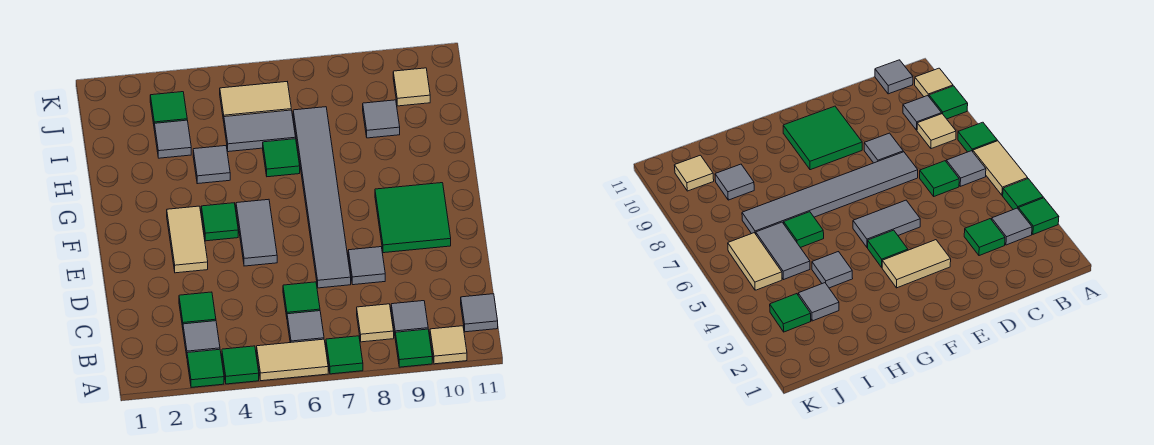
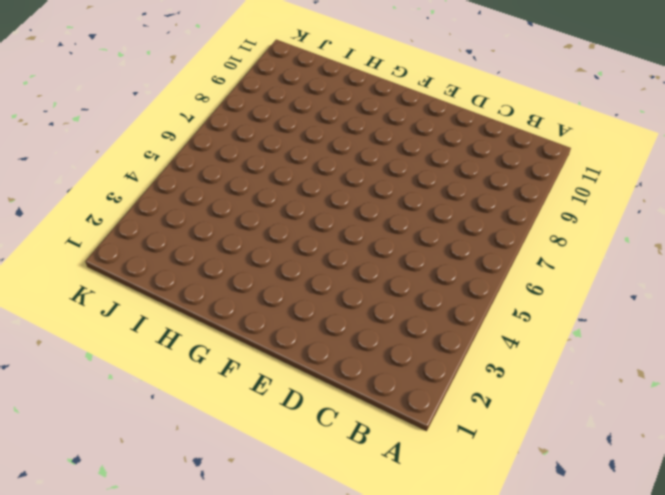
none -> green 1x1 tile [187,349,224,387]
none -> green 1x1 tile [222,346,259,384]
none -> tan 1x2 tile [257,339,328,381]

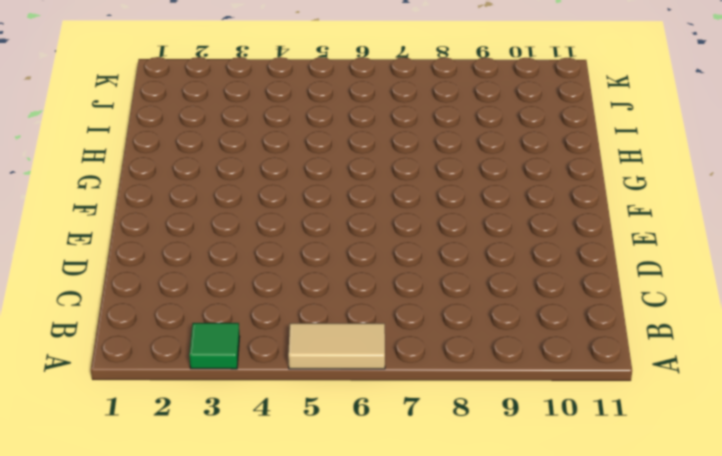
none -> green 1x1 tile [222,346,259,384]
none -> green 1x1 tile [326,336,363,374]
none -> green 1x1 tile [395,329,432,367]

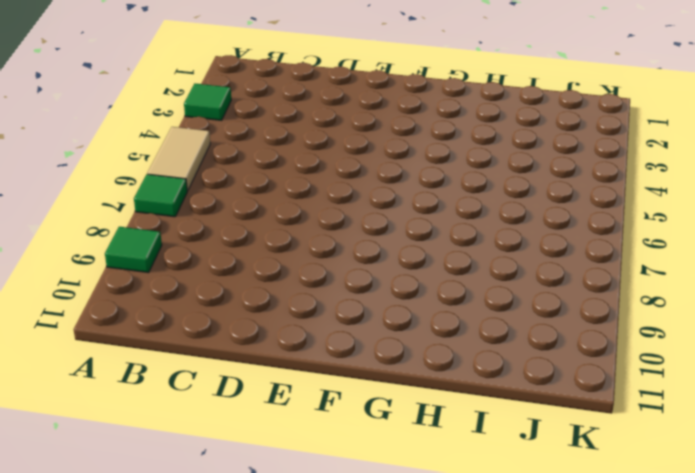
none -> green 1x1 tile [222,346,259,384]
none -> tan 1x1 tile [430,326,467,364]
none -> grey 1x1 tile [183,321,220,356]

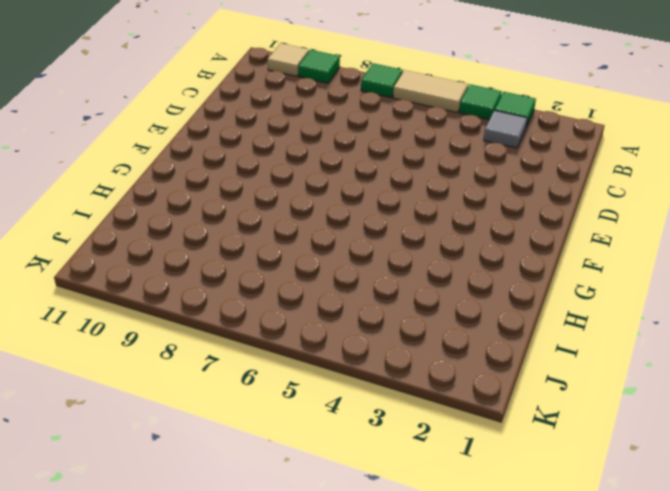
none -> grey 1x1 tile [287,311,324,343]
none -> tan 1x1 tile [357,304,394,342]
none -> grey 1x1 tile [391,301,428,334]

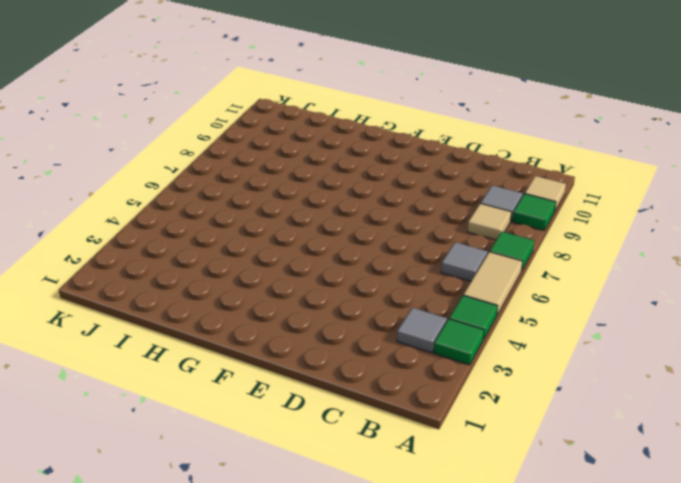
none -> grey 1x1 tile [461,294,498,332]
none -> green 1x1 tile [179,292,216,328]
none -> green 1x1 tile [283,282,320,317]

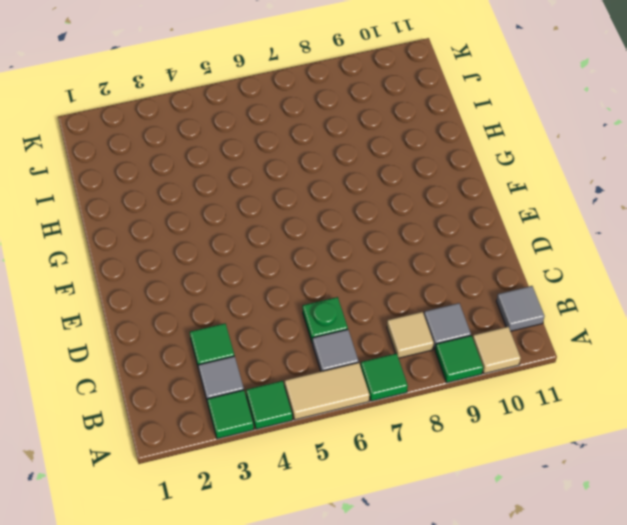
green 1x1 plate [302,297,348,343] -> green 1x1 tile [283,282,320,317]
none -> grey 1x6 tile [293,107,351,288]
none -> grey 1x1 tile [348,247,385,285]
none -> tan 1x2 tile [167,206,208,273]

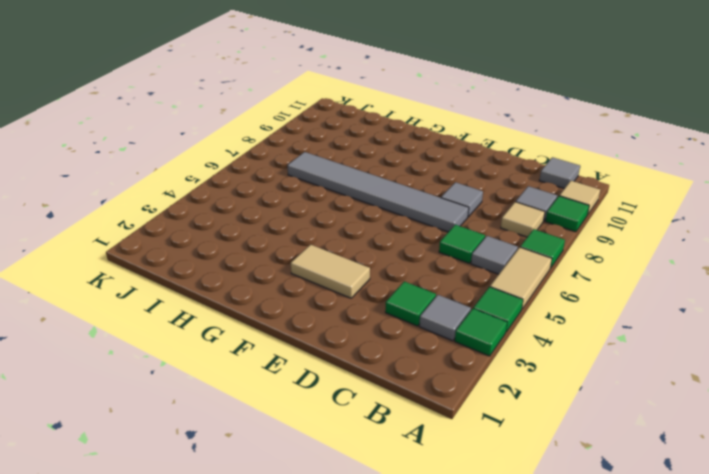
none -> grey 1x2 tile [236,199,277,266]
none -> green 2x2 tile [375,183,451,253]
none -> green 1x1 tile [201,203,238,241]

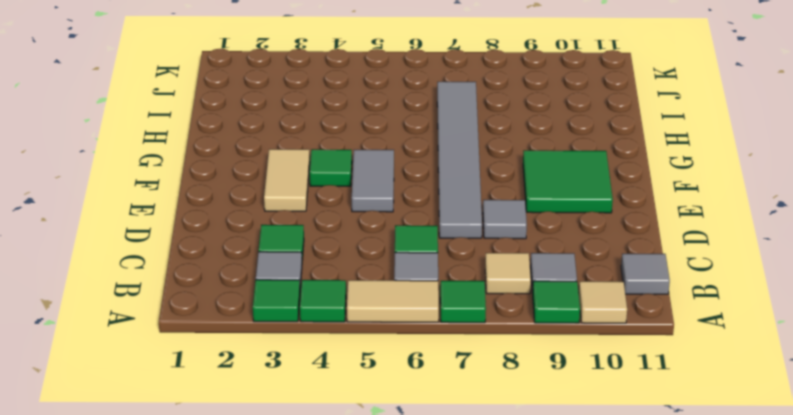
none -> grey 1x1 tile [193,146,230,184]
none -> green 1x1 tile [263,139,300,177]
none -> grey 1x1 tile [154,120,191,158]

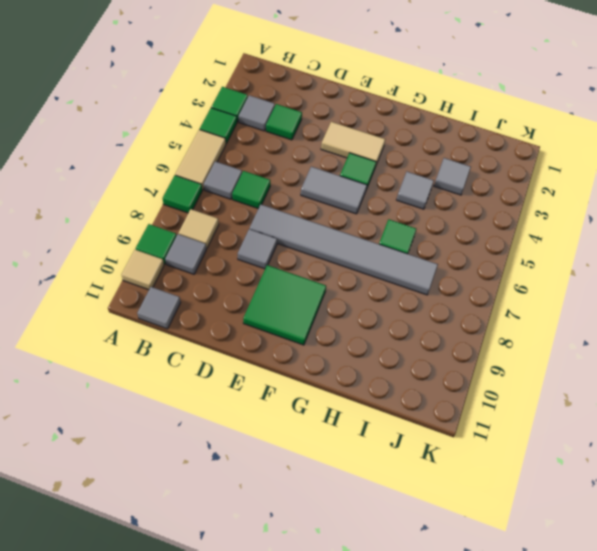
none -> grey 1x2 tile [224,110,296,152]
none -> grey 1x1 tile [363,100,400,138]
none -> green 1x1 tile [150,92,187,124]

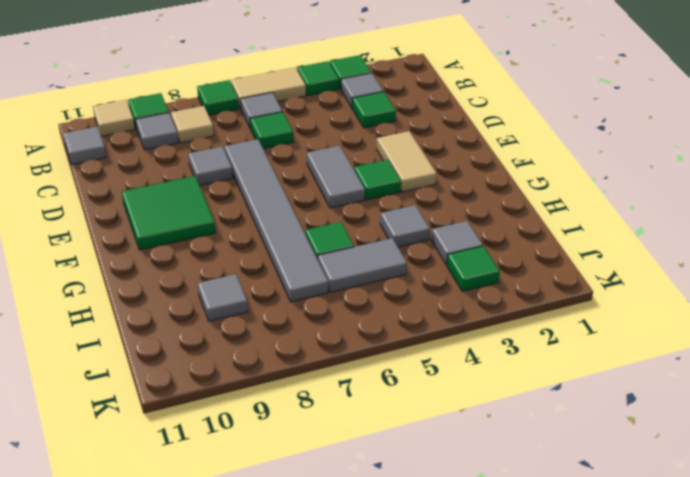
none -> tan 1x2 tile [220,82,291,121]
none -> tan 1x1 tile [393,68,430,106]

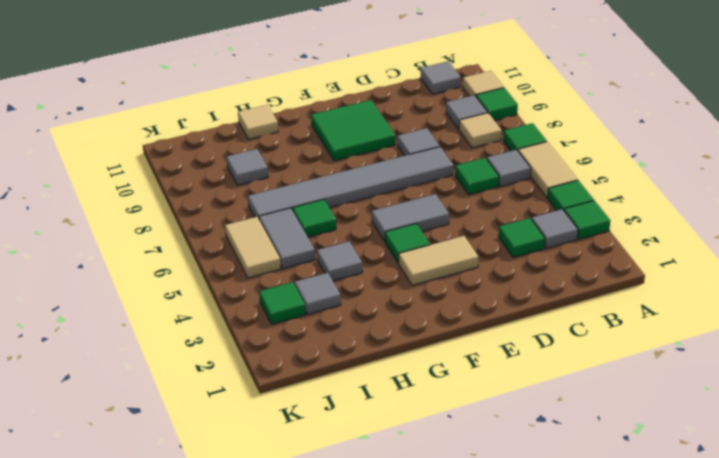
tan 1x1 tile [238,105,278,139] -> tan 1x1 tile moved to [393,68,430,106]

